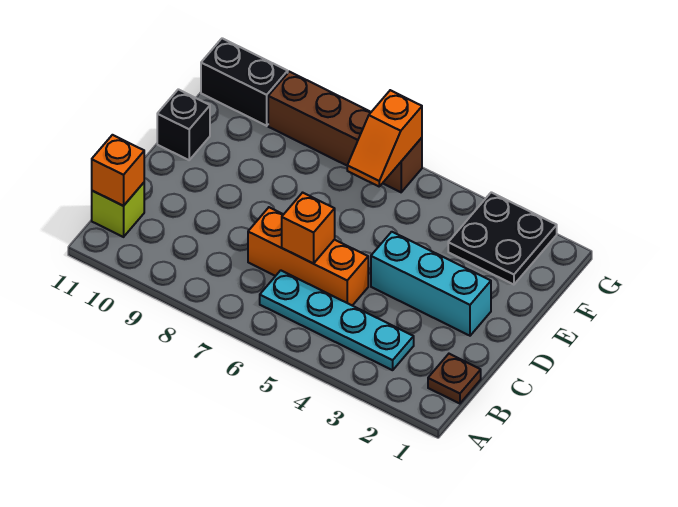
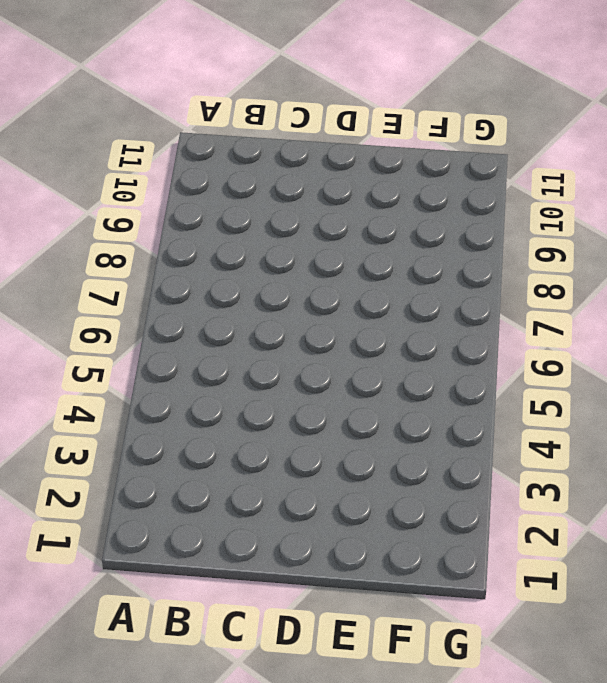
none -> brown 1x1 plate [428,354,481,404]
none -> cyan 1x4 plate [260,270,414,370]
none -> lime 1x1 brick [92,183,144,237]

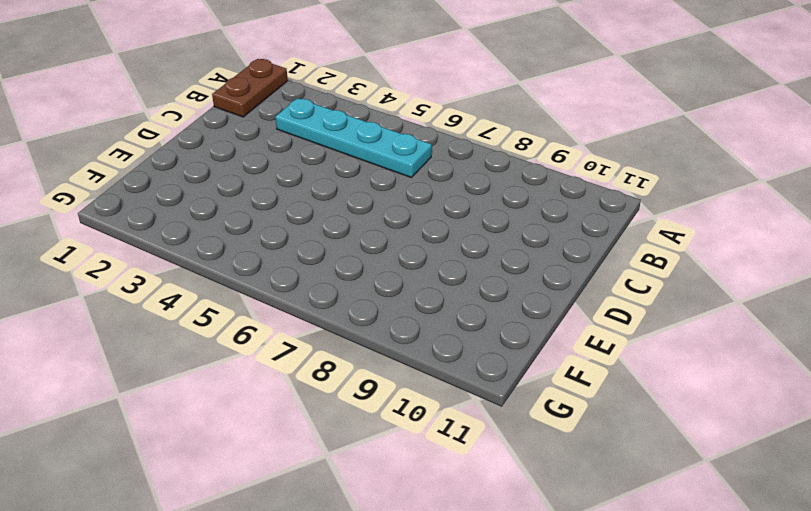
brown 1x2 plate [212,59,288,117] -> brown 1x1 plate [428,354,481,404]
none -> lime 1x1 brick [92,183,144,237]
none -> orange 1x3 brick [248,207,368,306]
none -> cyan 1x3 brick [371,232,491,336]

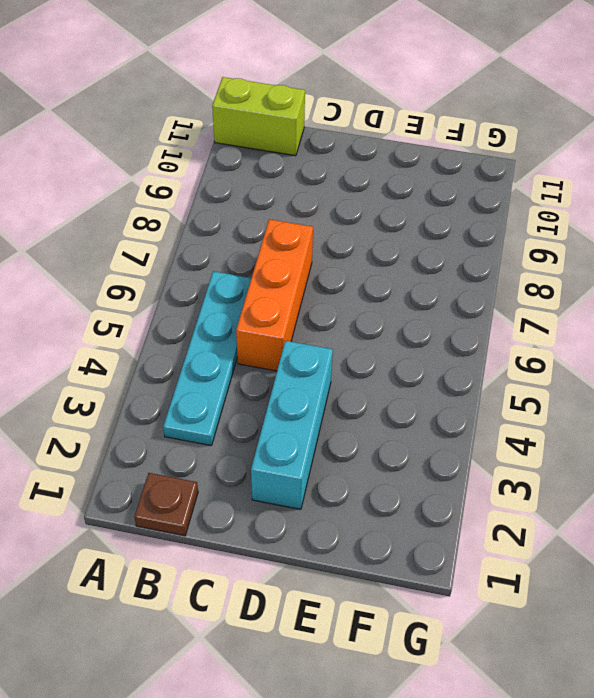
lime 1x2 brick [212,77,305,156] -> lime 1x1 brick [92,183,144,237]
none -> black 1x1 brick [157,89,210,160]
none -> black 2x2 plate [448,192,557,285]
none -> brown 1x4 brick [268,72,422,192]

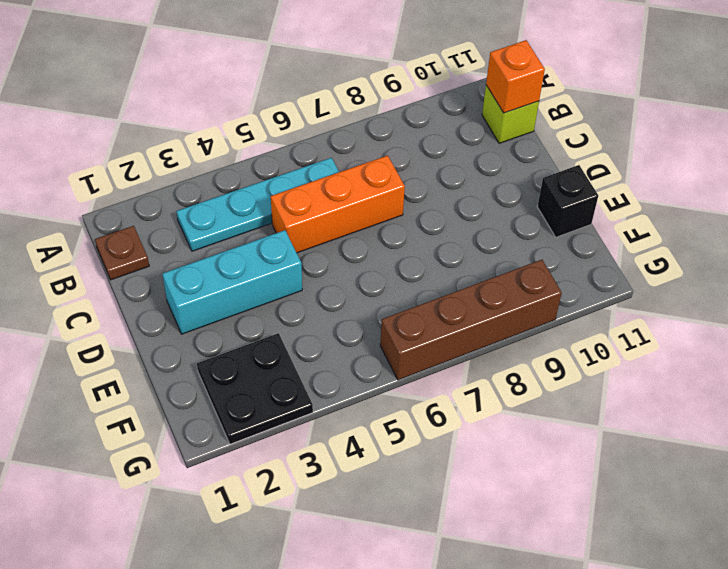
none -> black 1x2 brick [201,38,288,126]
none -> orange 1x1 brick [282,193,335,263]
none -> orange 1x2 slope [347,90,422,186]

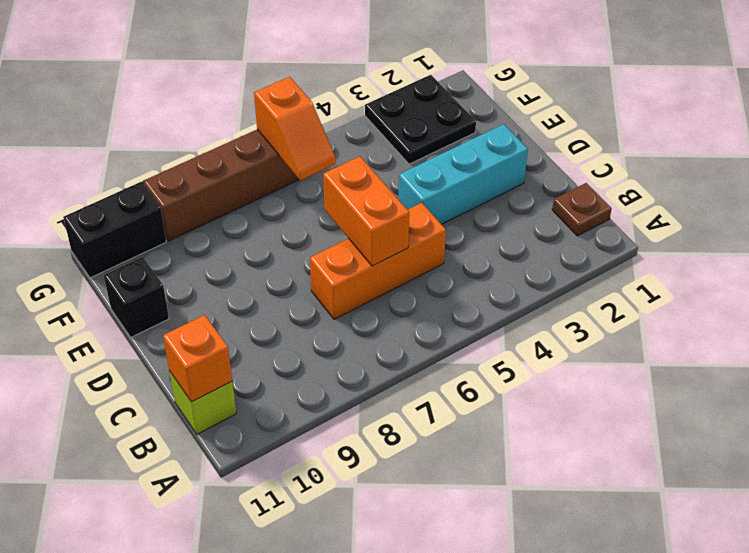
orange 1x2 brick [323,156,409,266] -> orange 1x1 brick [282,193,335,263]
none -> cyan 1x4 plate [260,270,414,370]

